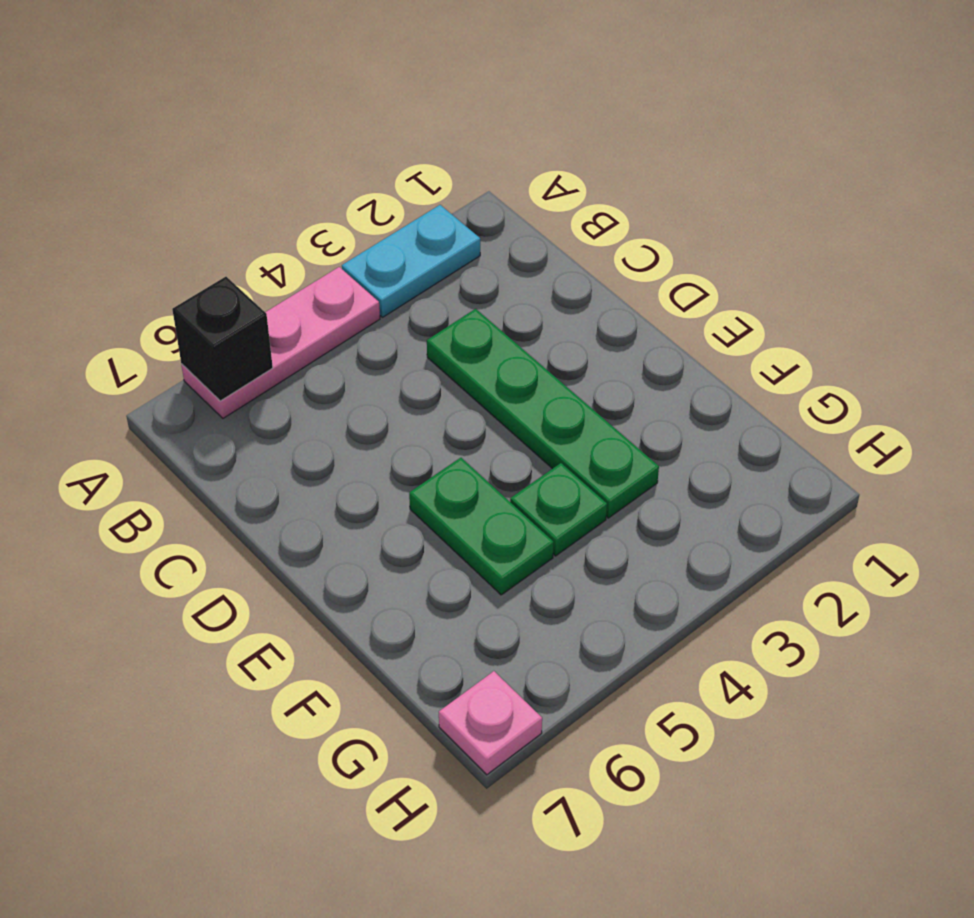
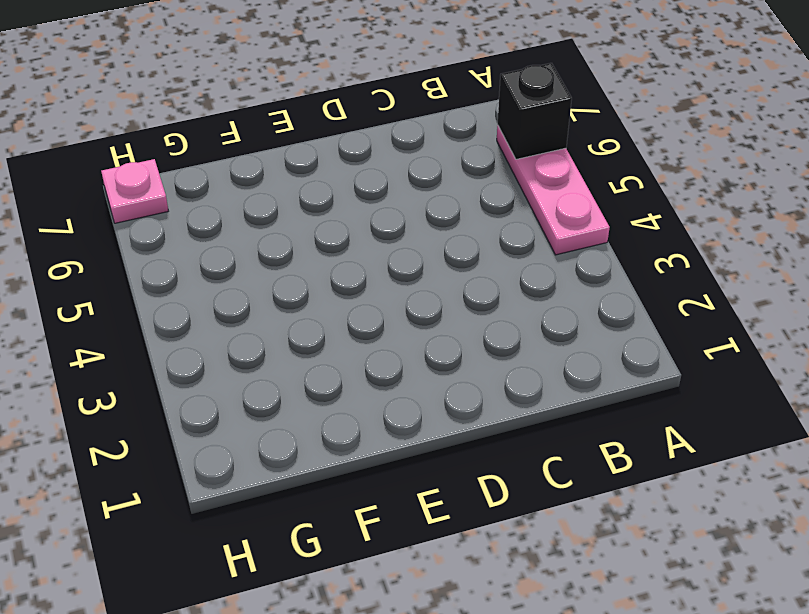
none -> cyan 1x2 plate [342,205,480,317]
none -> green 1x4 plate [427,309,659,518]

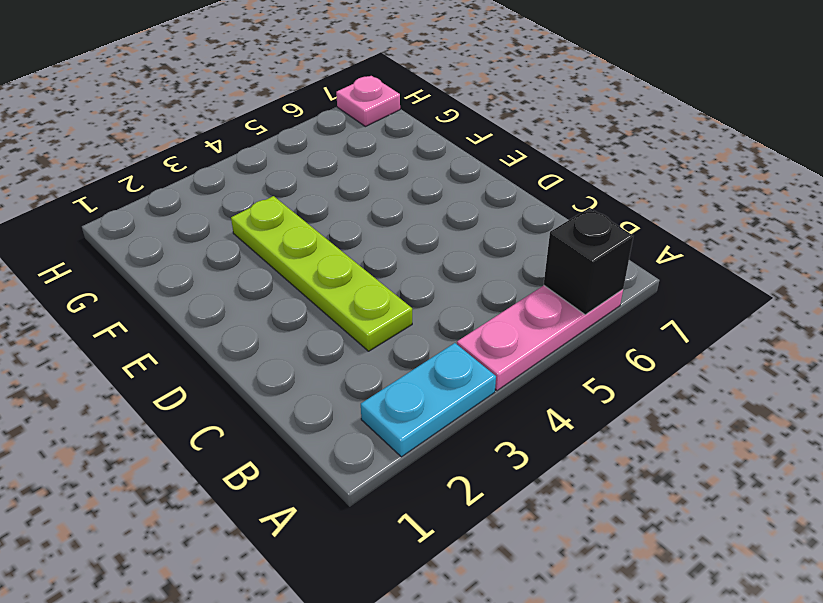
lime 1x4 plate [231,196,412,351] -> green 1x4 plate [427,309,659,518]
none -> green 1x2 plate [409,458,554,595]
none -> green 1x1 plate [510,463,607,556]

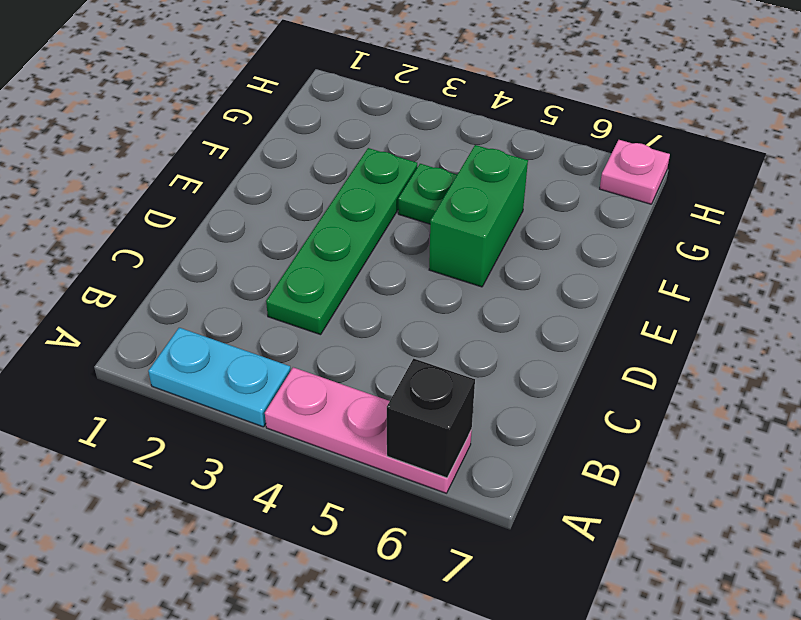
green 1x2 brick [429,145,528,287] -> green 1x2 plate [409,458,554,595]

